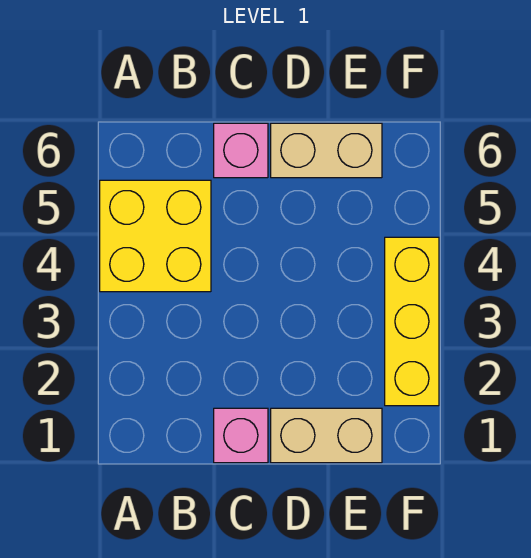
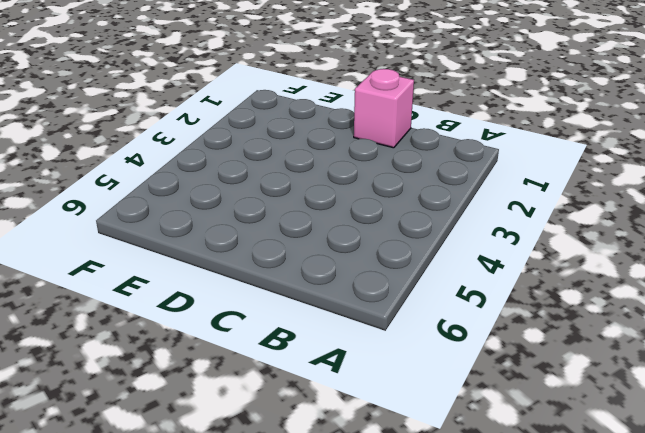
none -> yellow 2x2 brick [100,180,211,292]
none -> pink 1x1 brick [214,123,268,178]

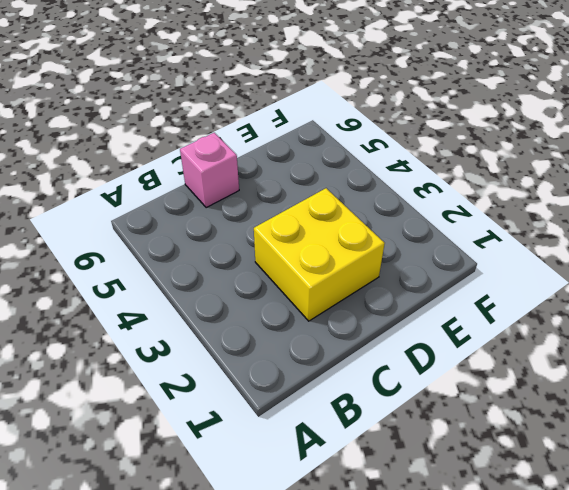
yellow 2x2 brick [254,188,385,321] -> yellow 2x2 brick moved to [100,180,211,292]
none -> pink 1x1 brick [214,408,268,463]
none -> tan 1x2 brick [271,408,382,463]

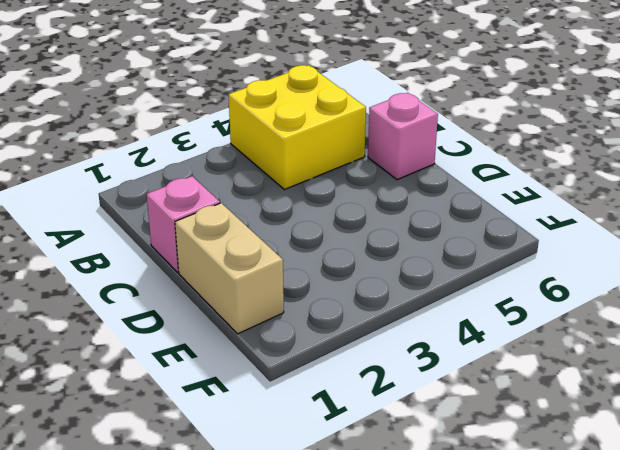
none -> tan 1x2 brick [271,123,382,178]
none -> yellow 1x3 brick [385,237,439,406]

